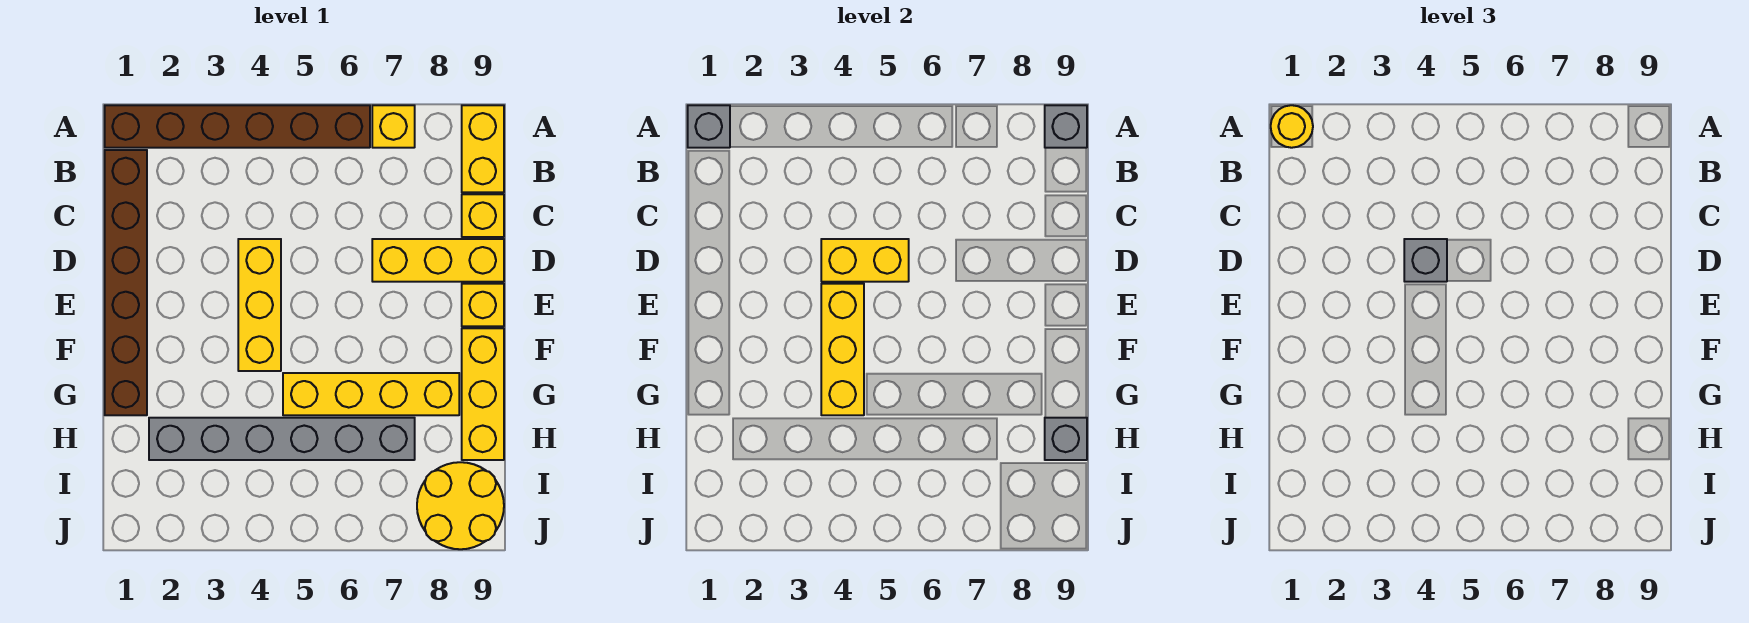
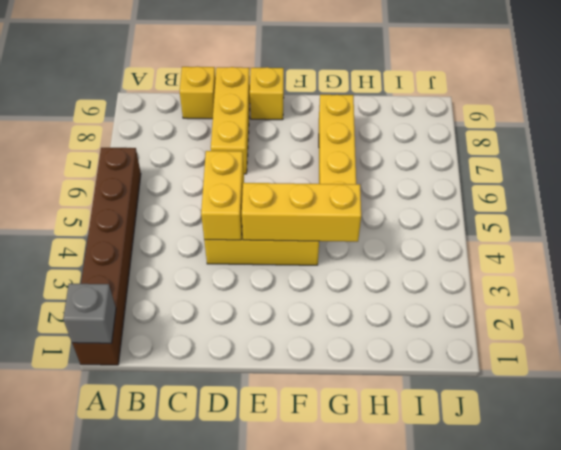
none -> yellow 1x1 brick [372,105,415,148]
none -> yellow 1x2 brick [462,105,504,192]
none -> brown 1x6 brick [105,150,147,415]

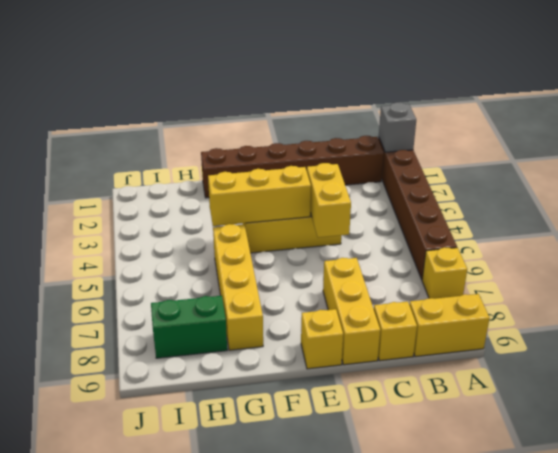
green 1x2 brick [151,296,227,358] -> yellow 2x2 round brick [417,462,504,549]
none -> yellow 1x3 brick [462,328,504,460]
none -> grey 1x6 brick [149,418,415,460]
none -> grey 1x1 brick [1045,105,1087,148]

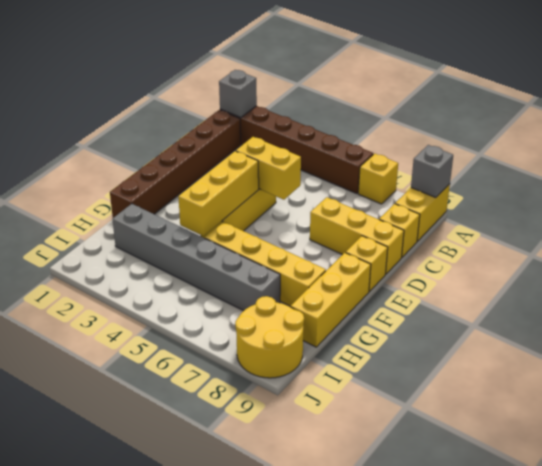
none -> grey 1x1 brick [1045,418,1087,460]
none -> yellow 1x1 round brick [1271,105,1313,148]
none -> grey 1x1 brick [1404,239,1447,282]

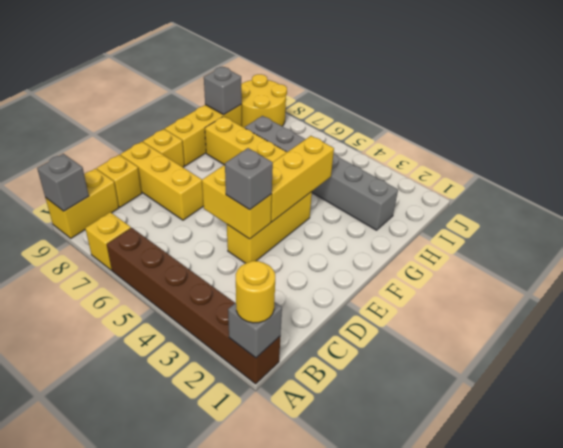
none -> brown 1x6 brick [105,150,147,415]

